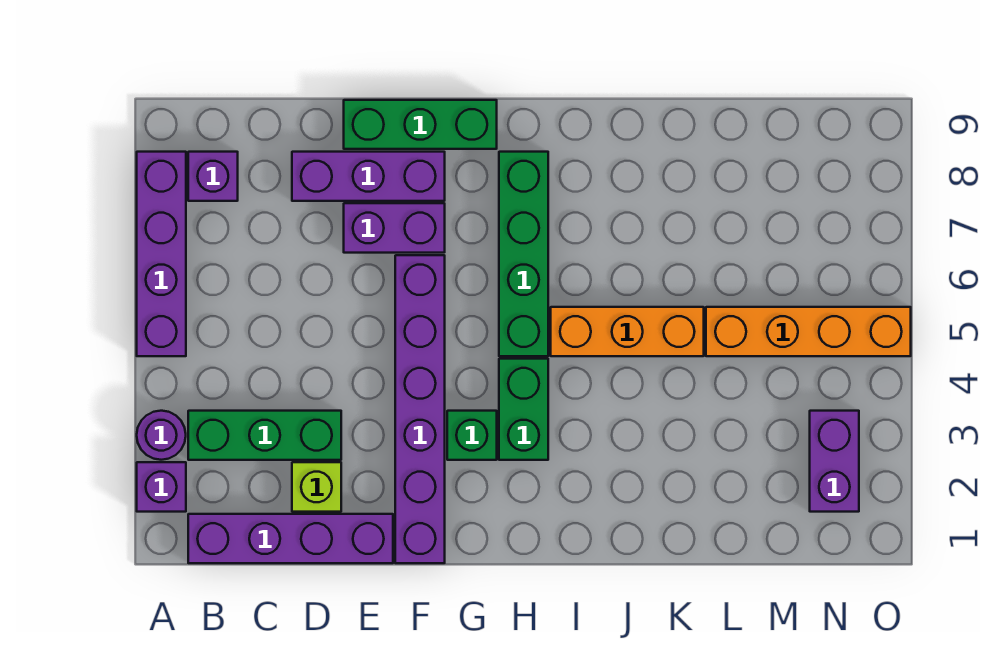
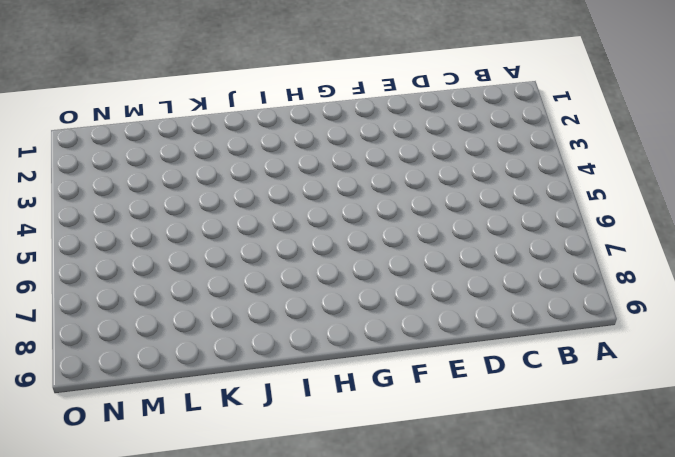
none -> purple 1x1 brick [137,462,186,512]
none -> purple 1x1 round brick [137,411,186,460]
none -> purple 1x4 brick [137,152,186,356]

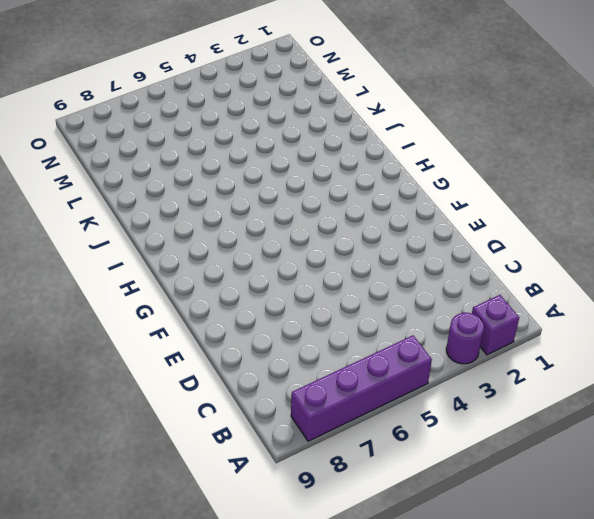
none -> purple 1x4 brick [188,514,393,563]
none -> green 1x3 brick [188,411,341,460]
none -> purple 1x1 brick [188,152,238,201]

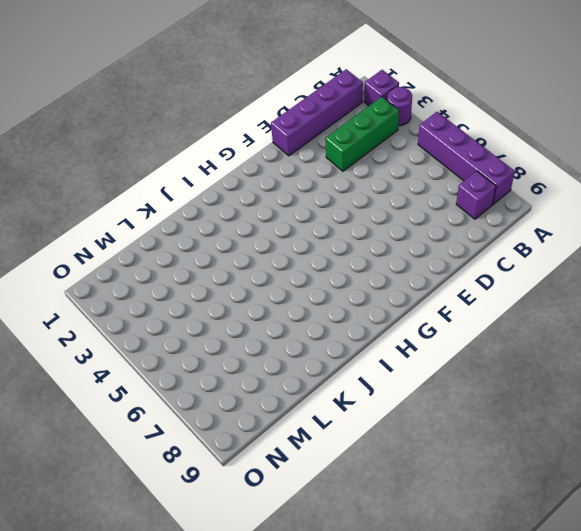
none -> lime 1x1 brick [292,462,341,512]
none -> purple 1x3 brick [292,152,445,201]
none -> purple 1x2 brick [344,203,445,253]

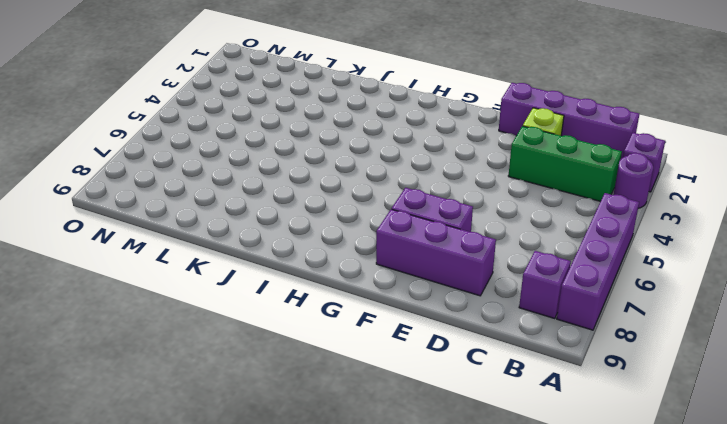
none -> green 1x3 brick [344,100,497,149]
none -> purple 1x6 brick [395,255,445,563]
none -> green 1x1 brick [447,411,497,460]

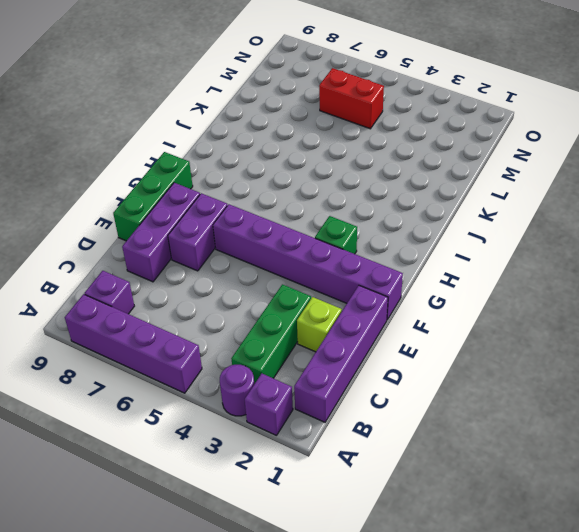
red 1x2 brick [319,68,384,129] -> orange 1x4 brick [706,307,911,356]
none -> green 1x2 brick [499,359,548,460]
none -> green 1x4 brick [499,152,548,356]
none -> orange 1x3 brick [551,307,704,356]

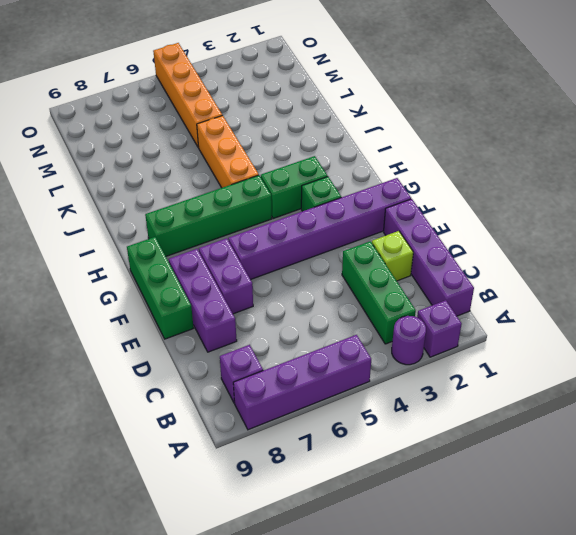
none -> purple 1x2 brick [810,411,859,512]

